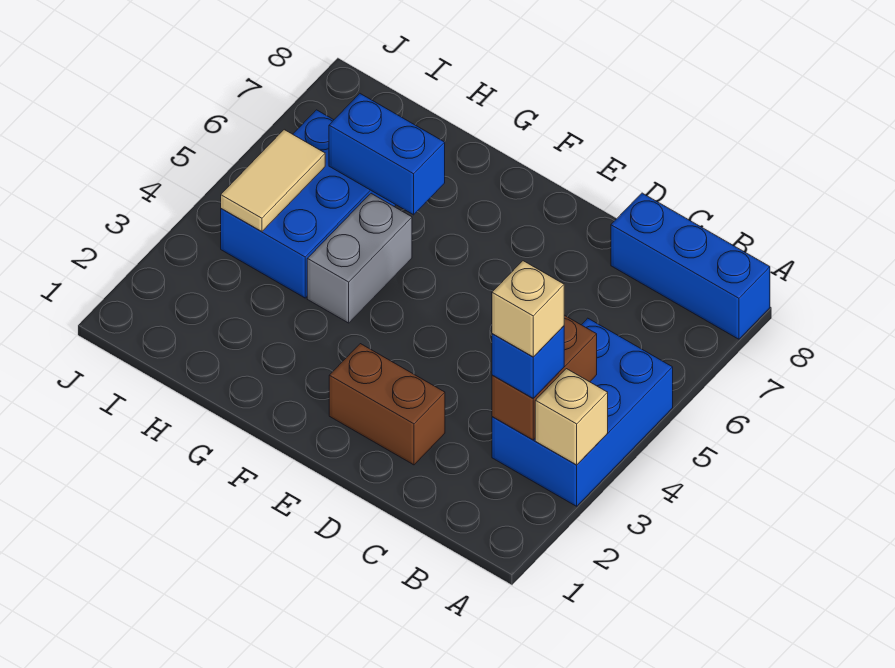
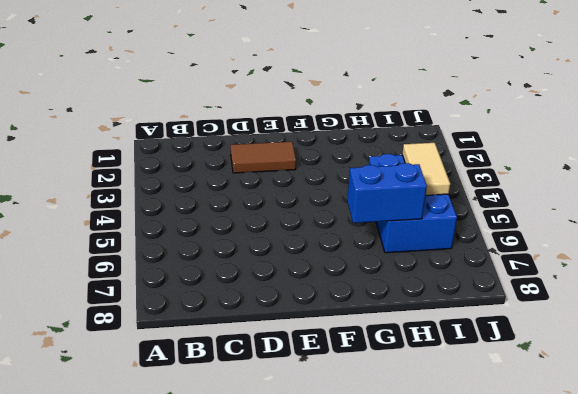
brown 1x2 tile [231,142,296,173] -> brown 1x2 brick [329,344,445,465]
none -> blue 2x3 brick [492,318,673,506]
none -> blue 1x3 brick [611,193,770,339]

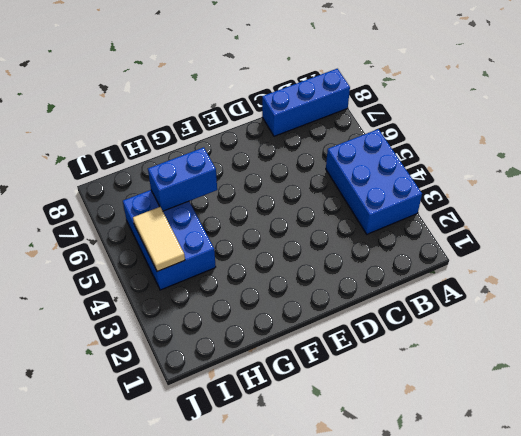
none -> brown 1x2 brick [329,344,445,465]
none -> grey 1x2 brick [307,194,412,323]

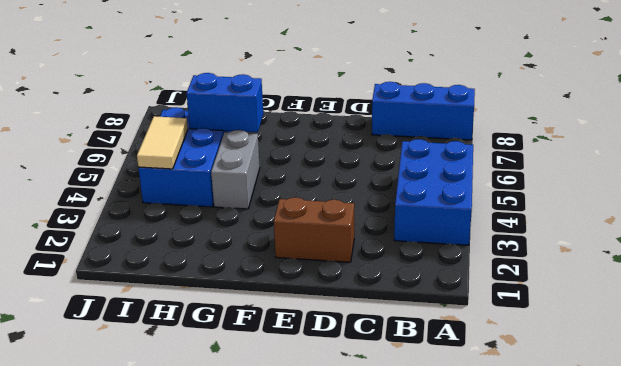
none -> tan 1x1 brick [535,369,608,465]
none -> brown 1x2 brick [492,315,597,440]

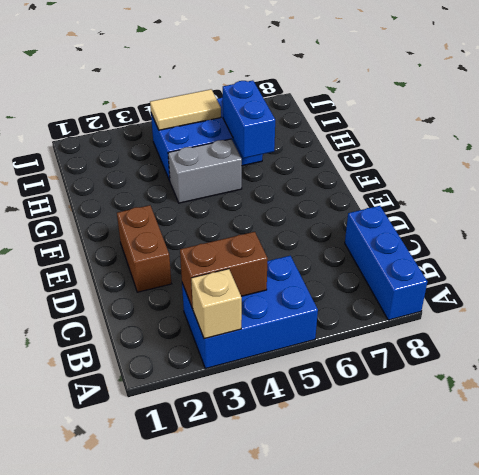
none -> blue 1x1 brick [492,326,564,398]
none -> tan 1x1 brick [492,261,564,357]

